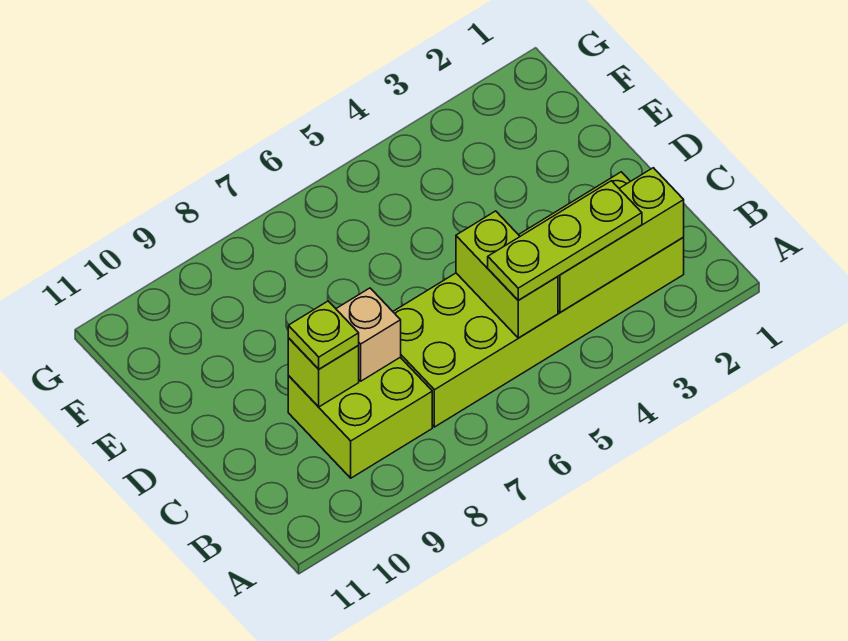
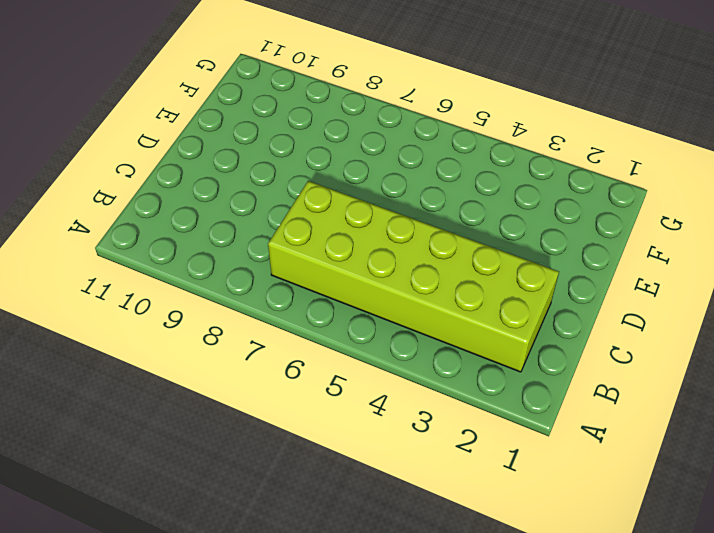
none -> lime 2x2 brick [288,357,432,478]
none -> lime 1x3 brick [558,168,684,312]

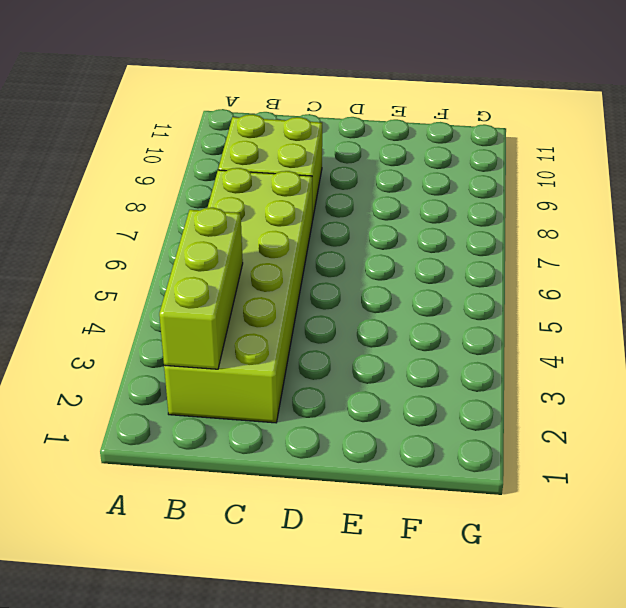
none -> lime 1x2 brick [456,211,558,338]
none -> tan 1x1 brick [336,288,401,381]

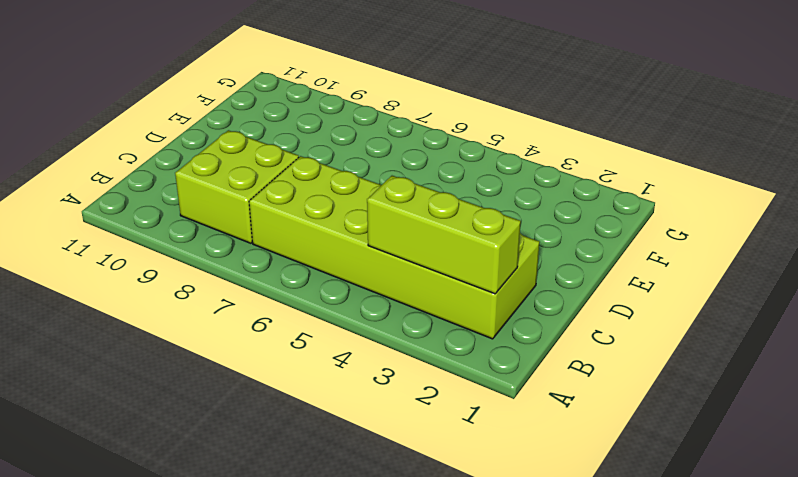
none -> lime 1x2 brick [456,211,558,338]
none -> tan 1x1 brick [336,288,401,381]

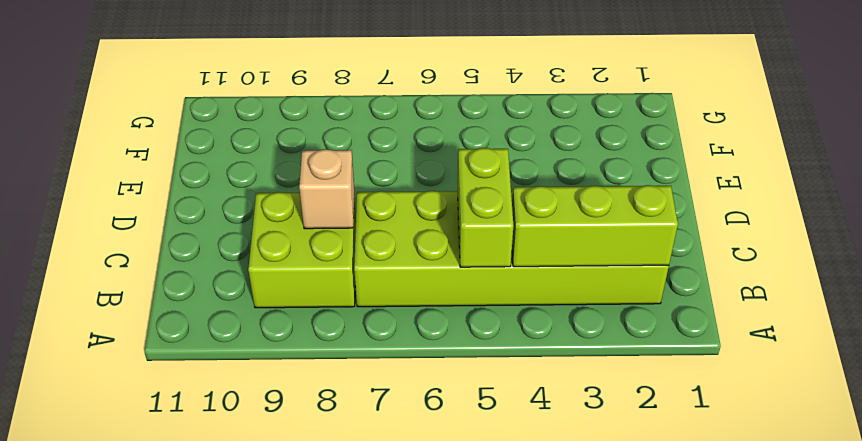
none -> lime 1x1 brick [288,338,359,407]
none -> lime 1x3 plate [488,181,642,300]

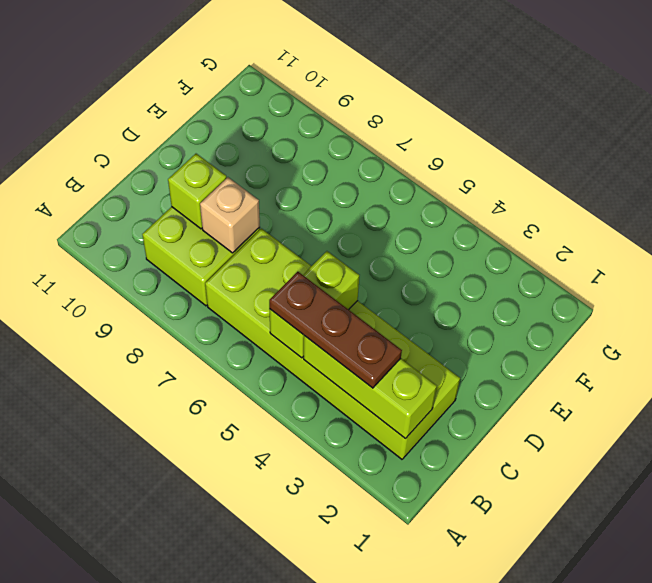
brown 1x3 plate [269,272,402,388] -> lime 1x3 plate [488,181,642,300]
none -> lime 1x1 plate [288,301,359,369]

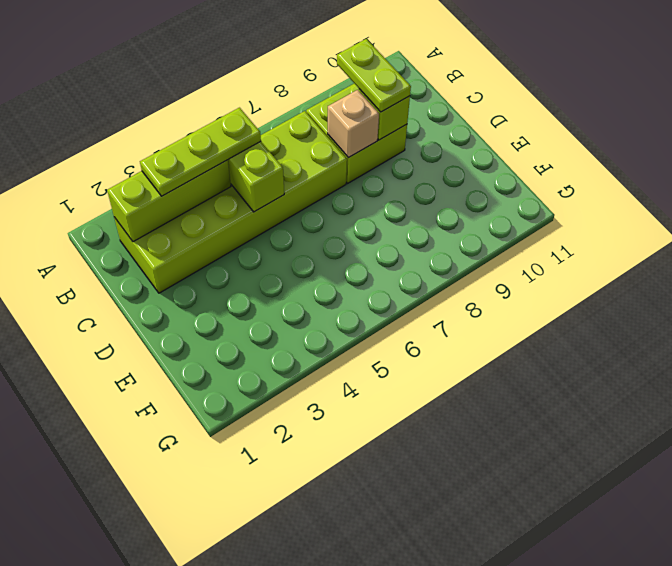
lime 1x2 plate [337,39,411,112] -> lime 1x1 plate [288,301,359,369]

